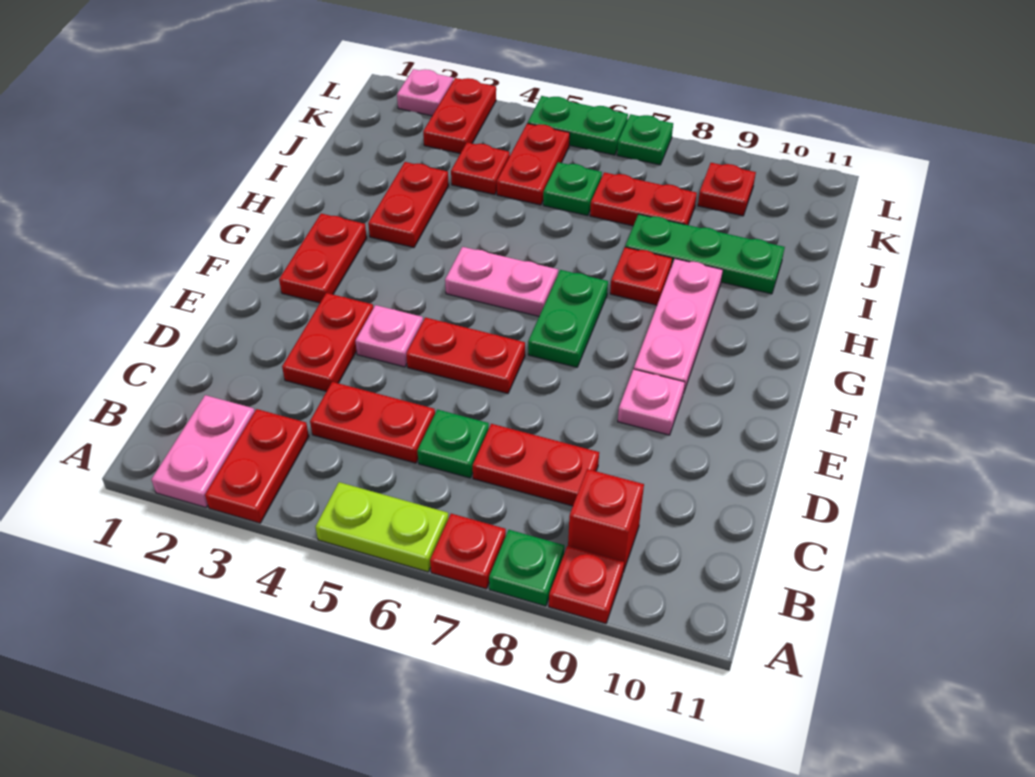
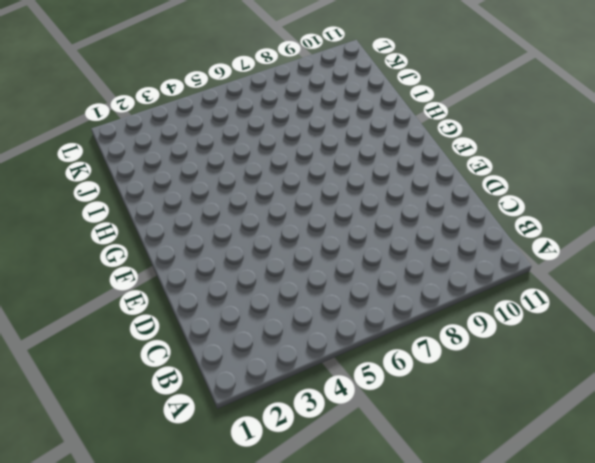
none -> pink 1x2 plate [151,395,255,507]
none -> red 1x2 plate [205,409,309,523]
none -> lime 1x2 plate [316,482,449,572]
none -> red 1x1 plate [430,514,506,589]

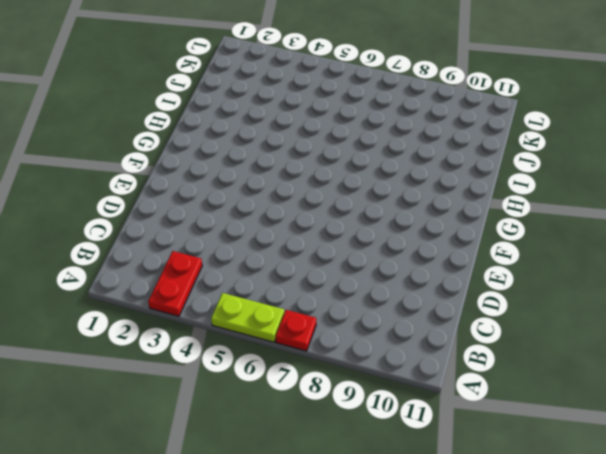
none -> pink 1x2 plate [151,395,255,507]
none -> green 1x1 plate [489,530,564,606]
none -> red 1x1 plate [549,546,624,624]
none -> red 1x1 brick [568,469,644,572]

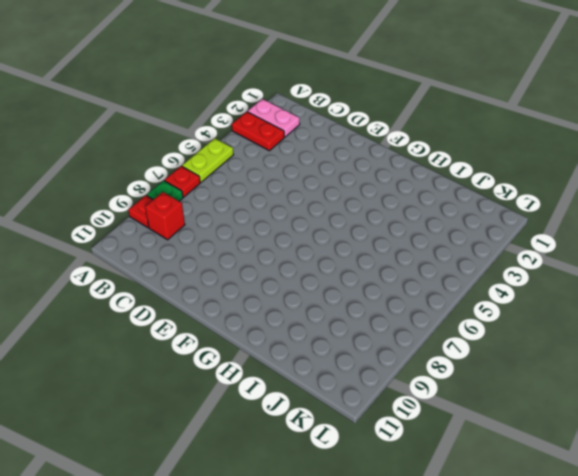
none -> red 1x2 plate [310,382,435,463]
none -> green 1x1 plate [417,410,489,478]
none -> red 1x2 plate [473,424,599,506]
none -> red 1x2 plate [282,293,373,391]

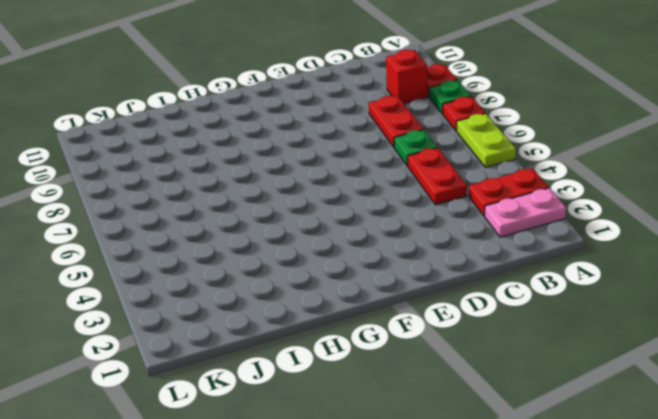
none -> red 1x2 plate [282,293,373,391]
none -> pink 1x1 plate [355,305,423,367]
none -> red 1x2 plate [406,317,525,393]
none -> pink 1x1 plate [618,369,685,435]

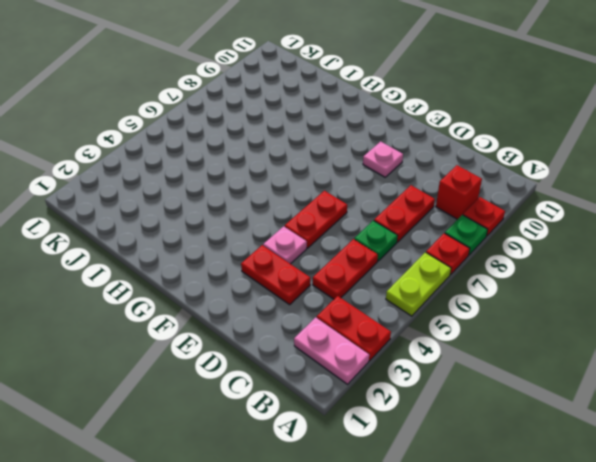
none -> red 1x2 plate [279,214,367,303]
none -> green 1x2 plate [528,270,608,367]
none -> pink 1x3 plate [634,259,723,394]
none -> pink 1x2 plate [445,247,558,316]

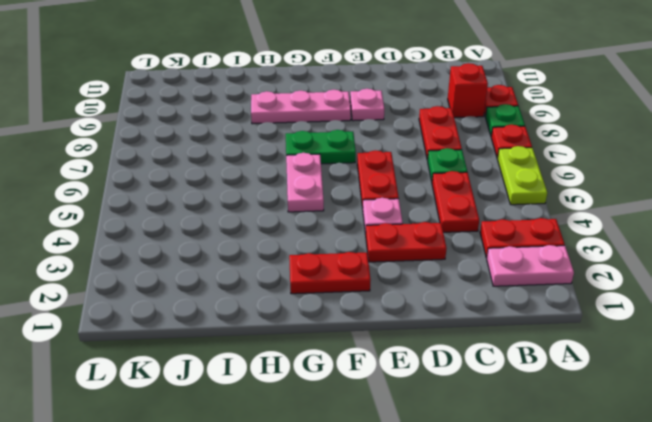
none -> red 1x2 plate [368,162,449,247]
none -> red 1x1 plate [610,247,672,305]
none -> green 1x3 plate [625,214,785,294]
none -> red 1x1 plate [451,142,510,195]

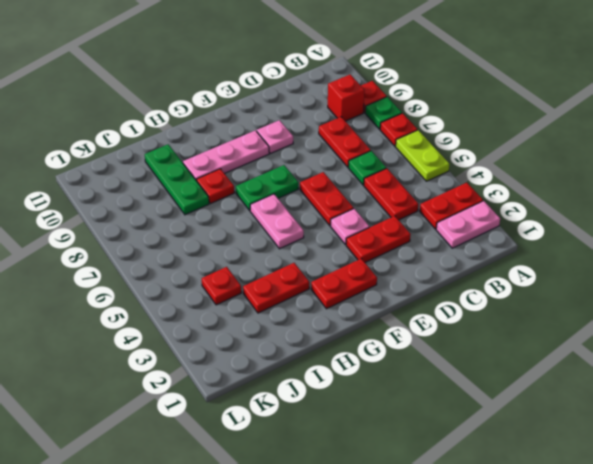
none -> red 1x2 plate [497,123,570,205]
none -> green 1x1 plate [543,162,602,216]
none -> red 1x2 plate [590,172,697,226]
none -> red 1x2 plate [423,78,496,154]

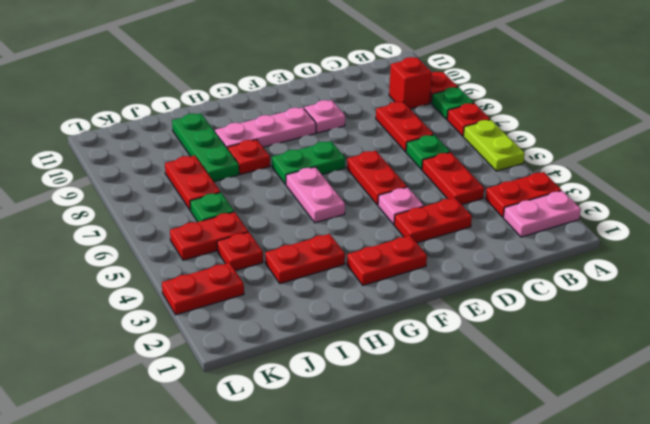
none -> red 1x1 plate [698,163,756,216]
none -> pink 1x1 plate [397,69,453,116]
none -> green 1x2 plate [528,96,628,155]
none -> green 1x1 plate [617,114,673,165]

